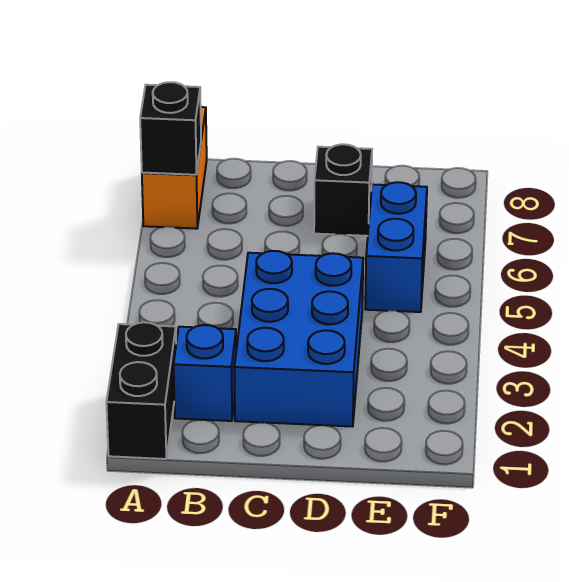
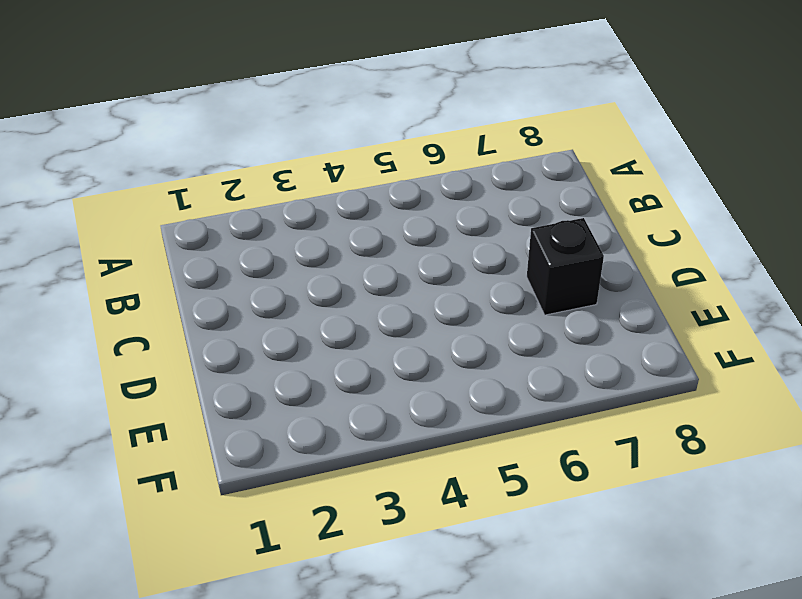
none -> black 1x2 brick [106,322,176,459]
none -> orange 1x2 brick [142,107,207,229]

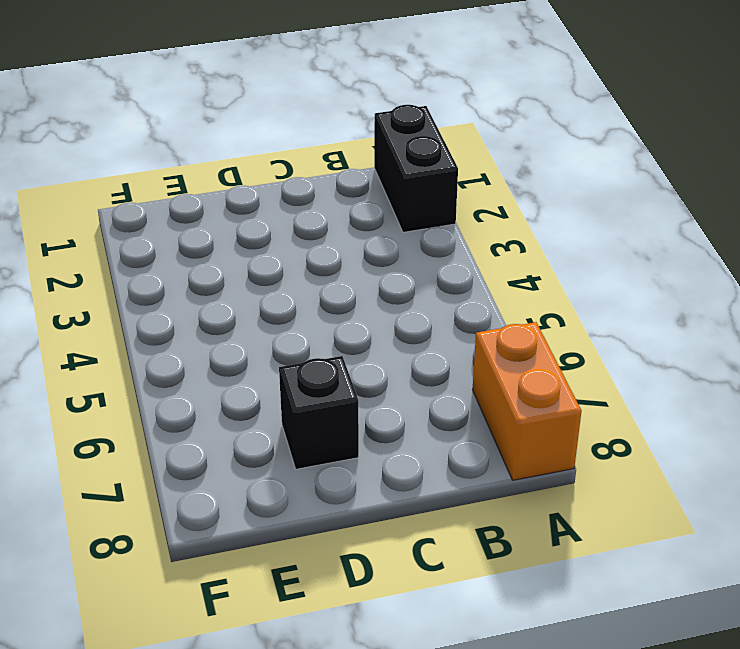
none -> blue 1x1 brick [174,325,236,421]
none -> blue 2x3 brick [234,251,363,427]

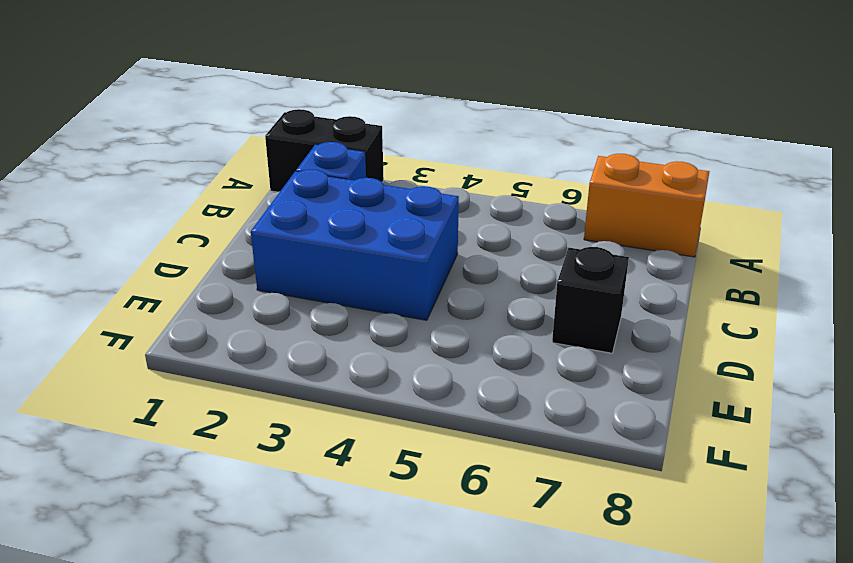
none -> blue 1x2 brick [365,182,427,312]
none -> black 1x1 brick [140,82,201,175]

